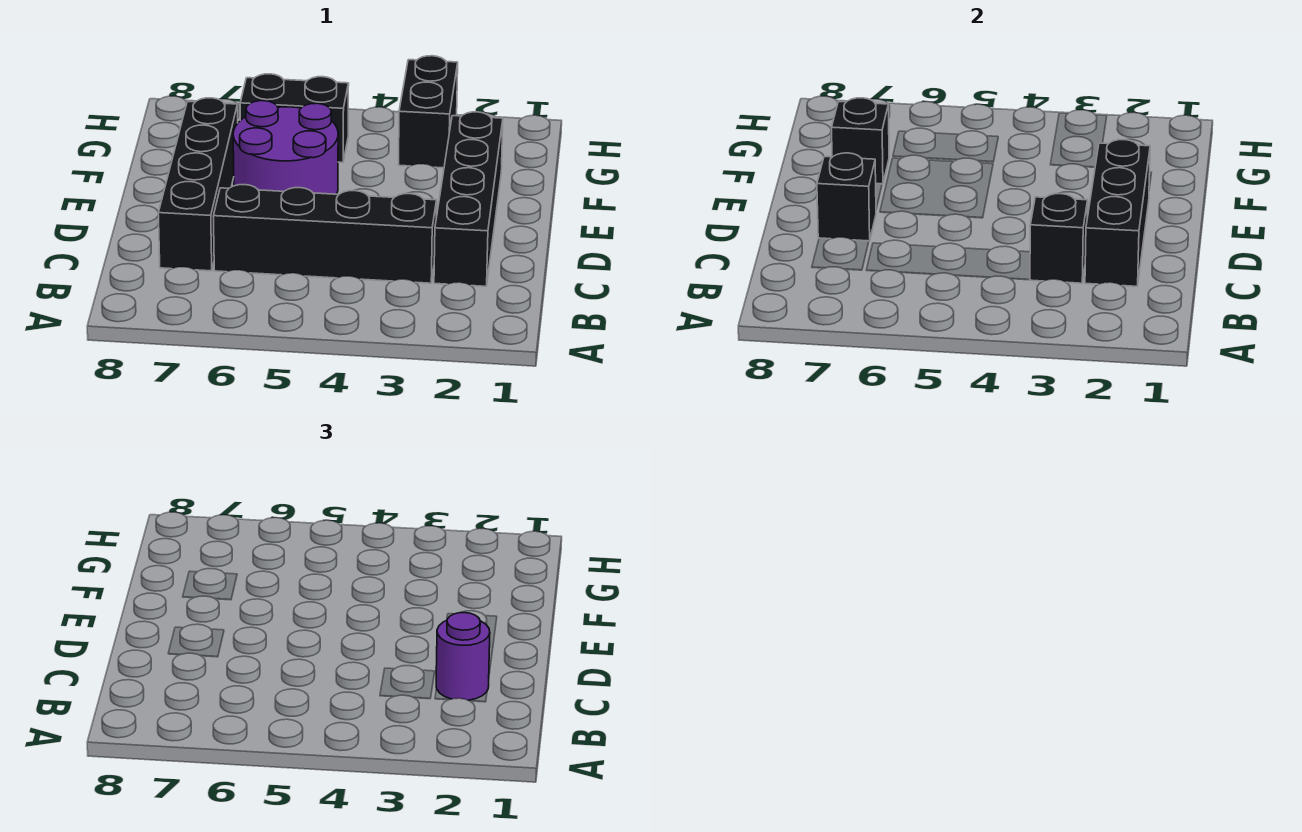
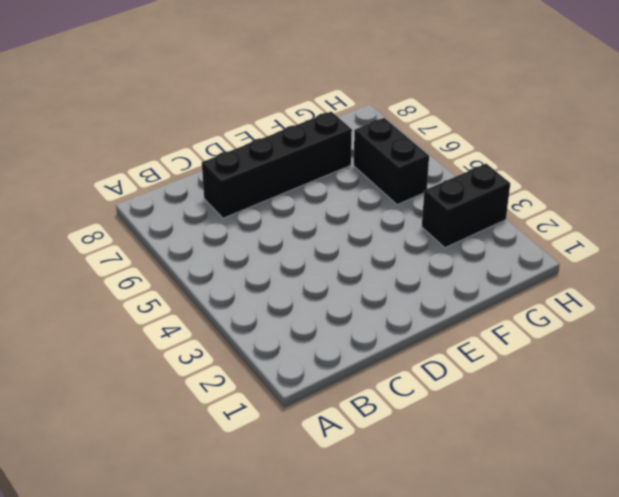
none -> black 1x4 brick [434,112,503,286]
none -> black 1x4 brick [213,185,437,283]

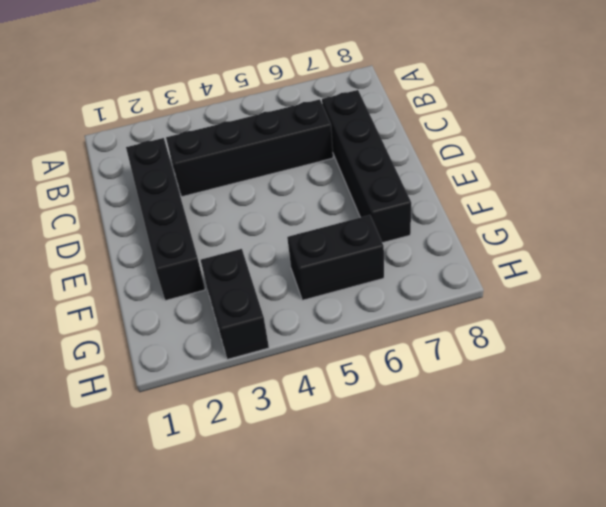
none -> purple 2x2 round brick [233,101,338,194]
none -> black 1x3 brick [1085,140,1150,286]

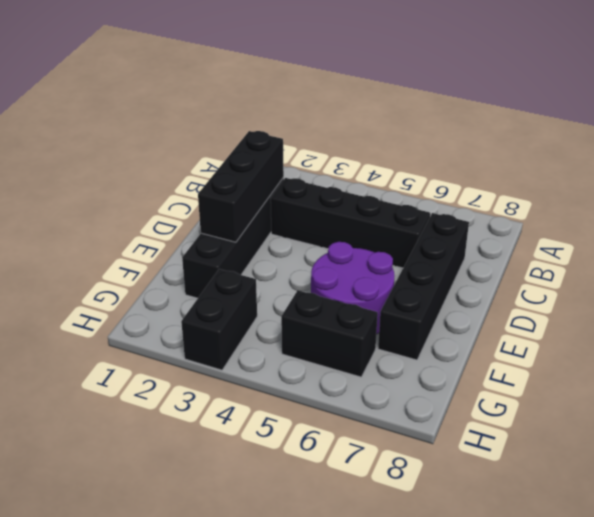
none -> black 1x1 brick [1030,194,1088,283]
none -> black 1x1 brick [817,153,876,241]

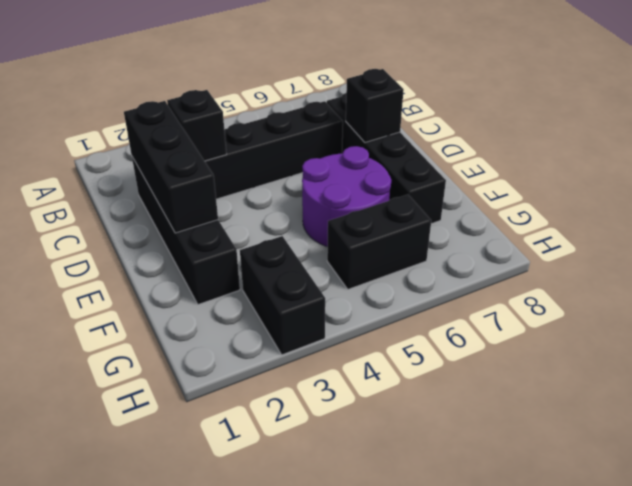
none -> black 1x1 brick [832,98,889,184]
none -> purple 1x1 round brick [436,613,490,700]

